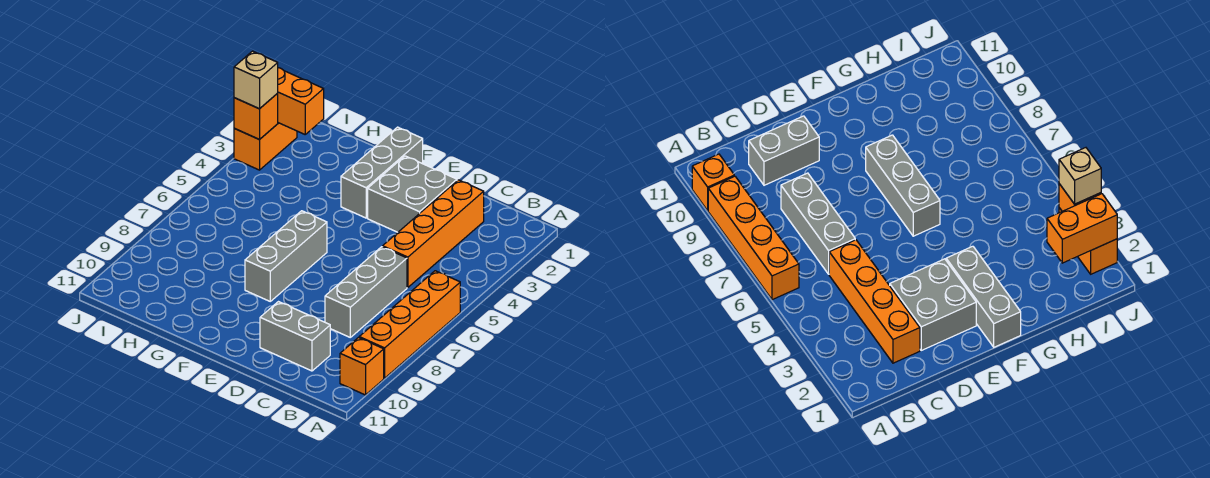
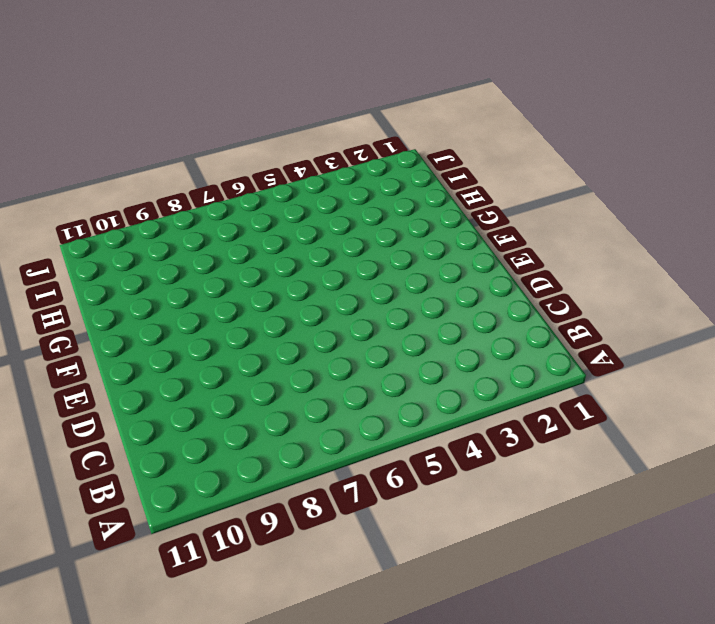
none -> orange 1x4 brick [359,271,460,378]
none -> orange 1x1 brick [340,338,384,395]
none -> orange 1x4 brick [383,180,484,287]

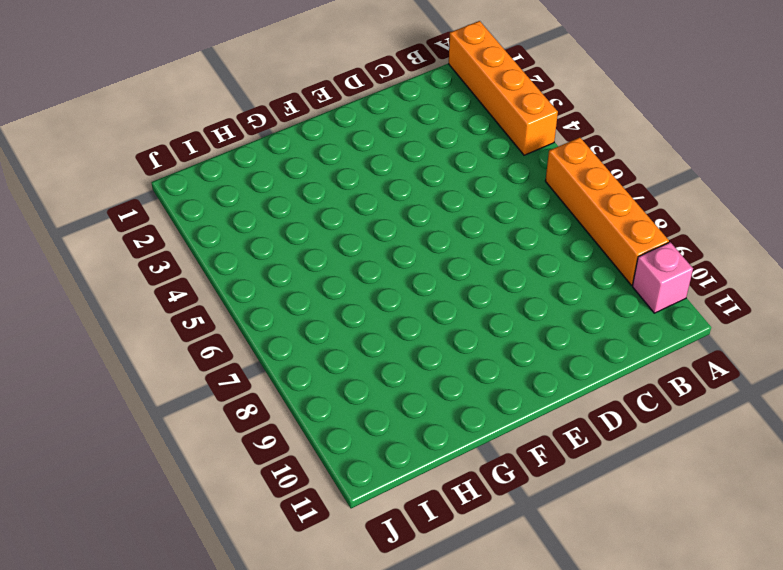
orange 1x4 brick [449,21,558,155] -> orange 1x4 brick moved to [383,180,484,287]
pink 1x1 brick [632,242,693,313] -> orange 1x1 brick [340,338,384,395]
none -> grey 1x3 brick [325,247,407,337]
none -> grey 1x2 brick [260,302,330,371]
none -> grey 2x2 brick [368,156,457,232]

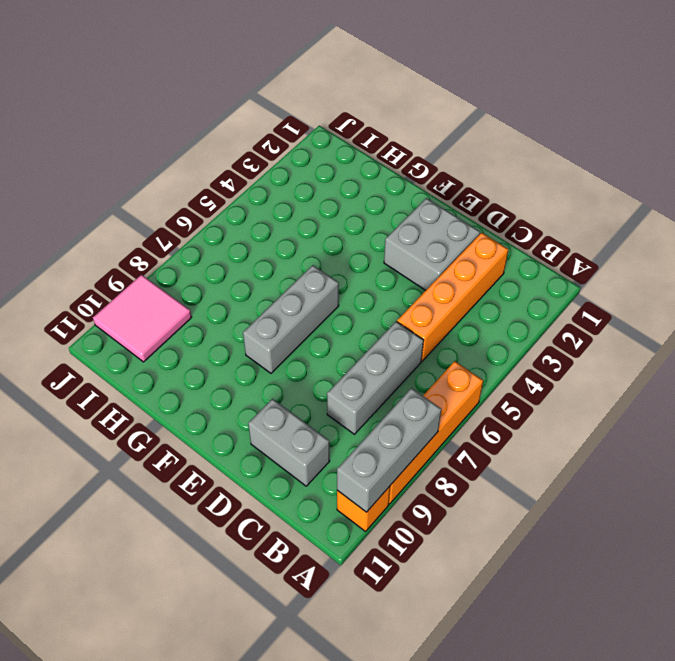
grey 1x3 brick [337,388,441,512] -> grey 1x3 brick moved to [341,127,423,218]
pink 2x2 tile [93,275,192,362] -> none
none -> orange 1x2 brick [234,123,297,170]
none -> orange 1x2 brick [278,68,324,134]
none -> orange 1x1 brick [234,93,278,140]

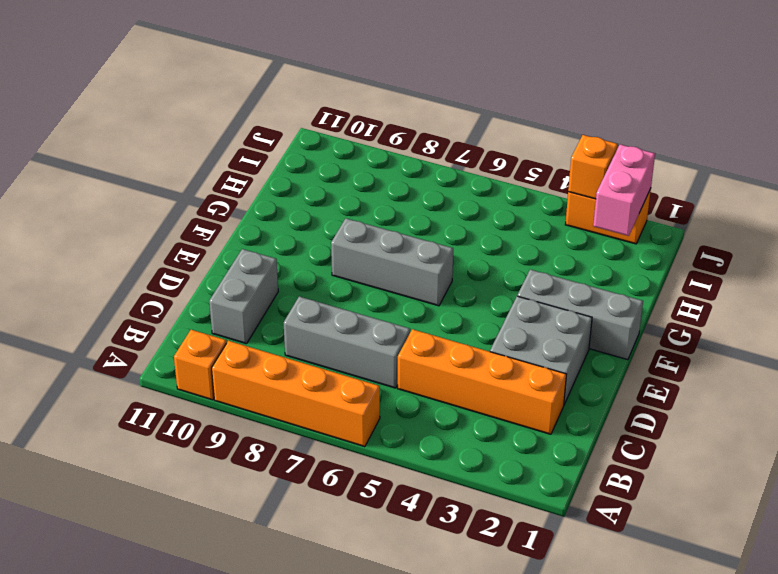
pink 1x2 brick [593,144,655,236] -> orange 1x2 brick [278,68,324,134]
none -> tan 1x1 brick [234,51,278,109]

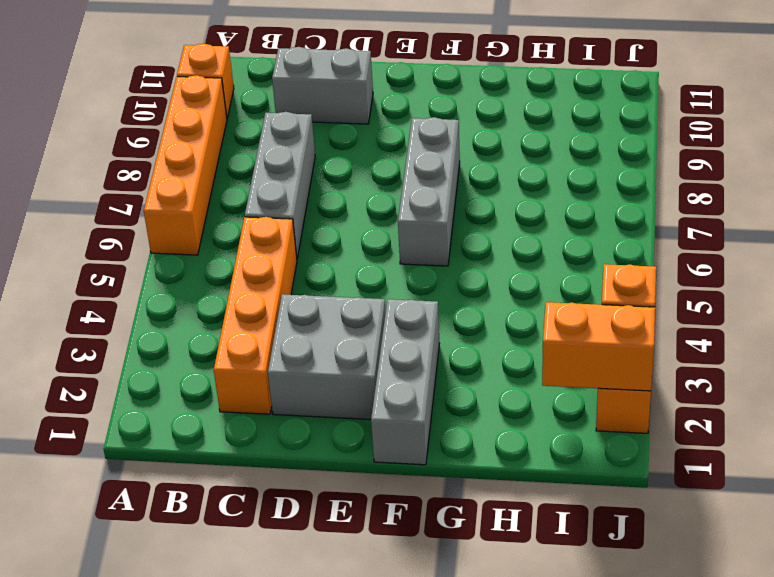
none -> tan 1x1 brick [234,51,278,109]

